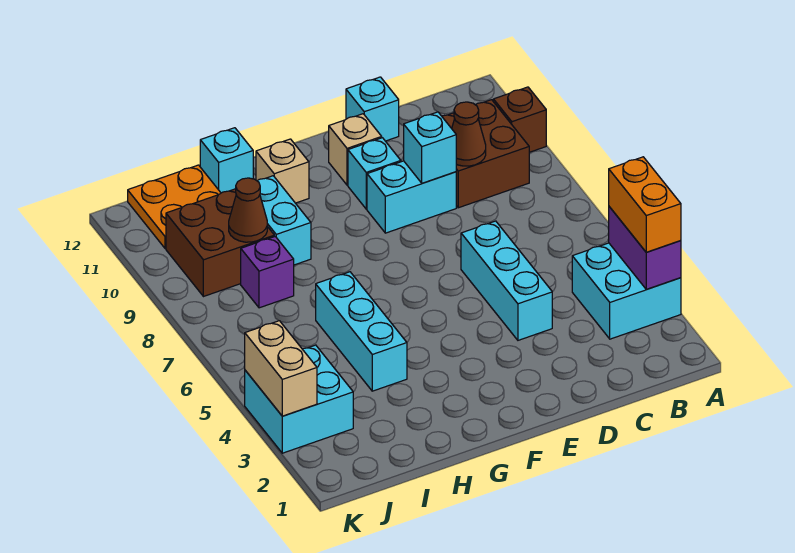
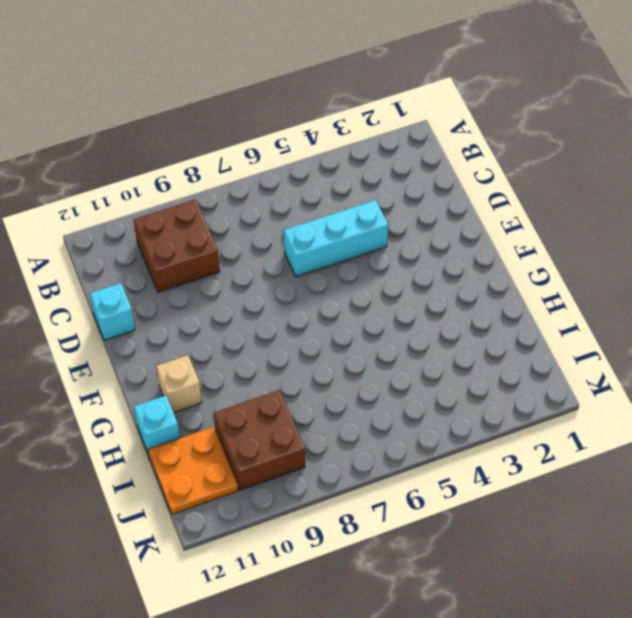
none -> cyan 2x2 brick [572,243,681,339]
none -> brown 1x1 brick [493,87,546,152]
none -> cyan 1x2 brick [367,161,456,233]

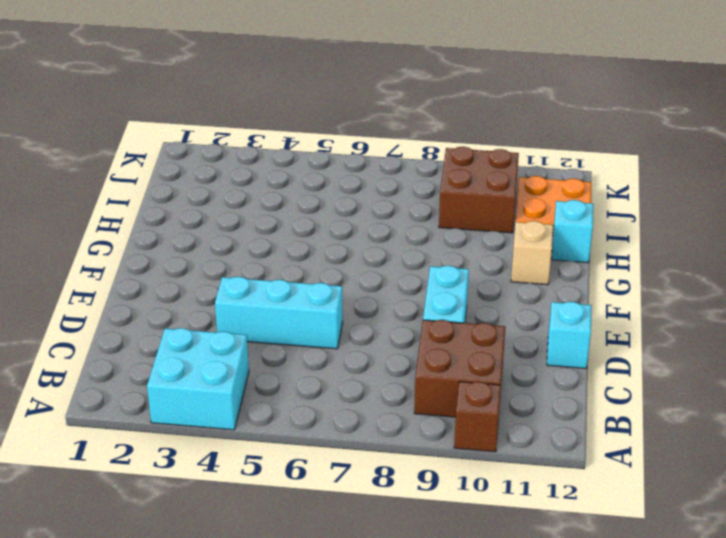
none -> cyan 1x1 brick [348,138,401,209]
none -> tan 1x1 brick [329,114,382,185]
none -> cyan 1x3 brick [316,272,407,391]

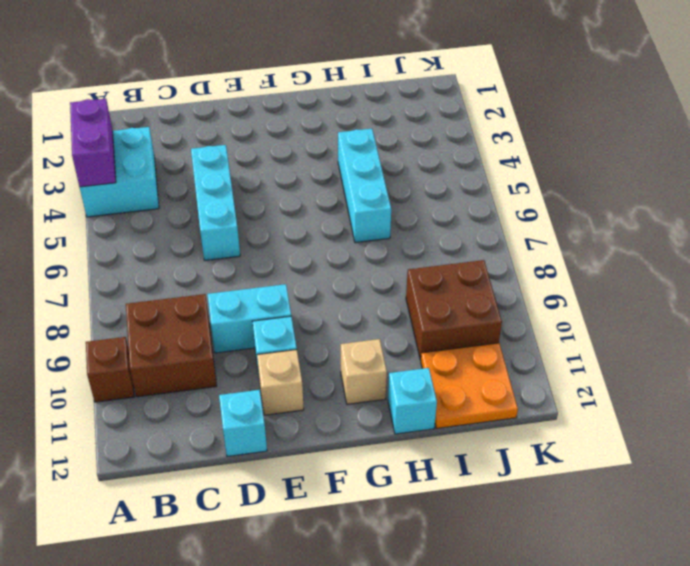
none -> cyan 1x2 brick [258,176,311,265]
none -> purple 1x1 brick [241,237,294,308]
none -> cyan 2x2 brick [245,345,353,453]

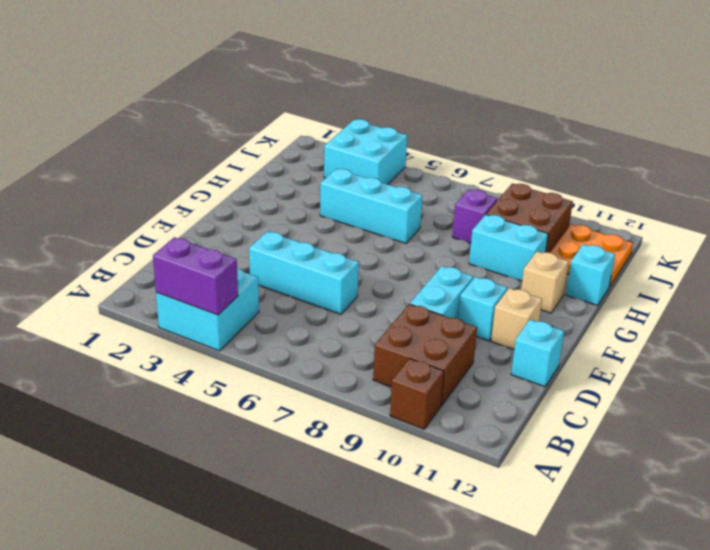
none -> brown 1x1 cone [452,102,486,166]
none -> cyan 1x1 brick [404,112,456,183]
none -> brown 1x1 cone [229,178,267,242]

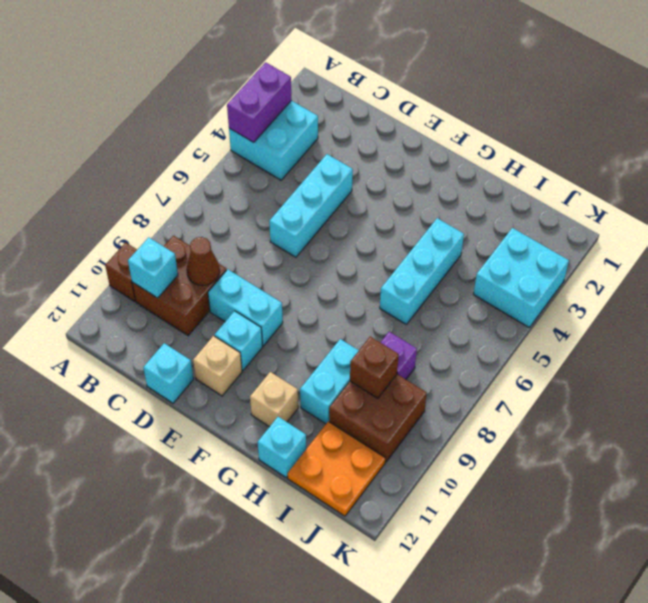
cyan 1x1 brick [128,237,178,298] -> cyan 1x1 brick moved to [404,112,456,183]
brown 1x1 brick [350,337,399,398] -> brown 1x1 cone [229,178,267,242]
none -> tan 1x2 brick [245,321,317,416]
none -> orange 1x2 brick [609,157,681,252]

